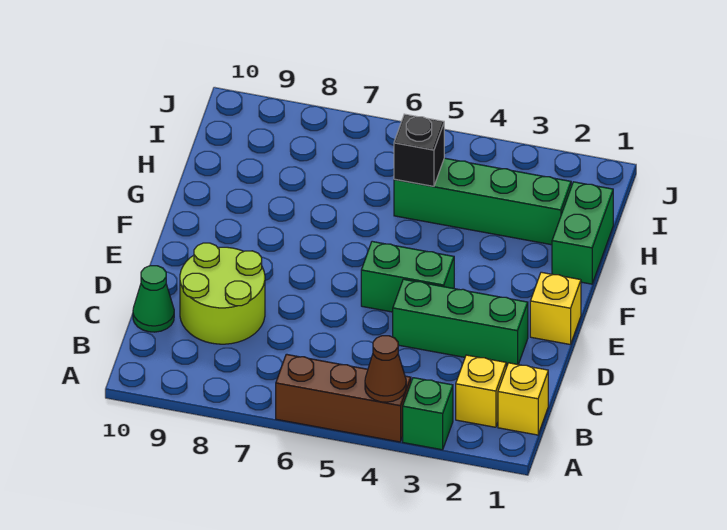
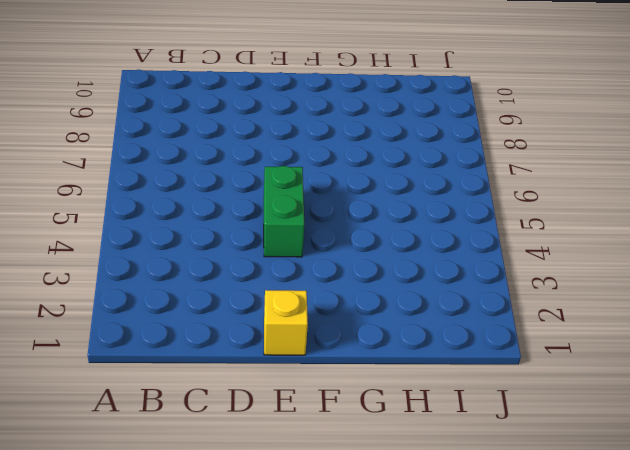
none -> green 1x1 brick [403,378,453,450]
none -> brown 1x3 brick [276,354,411,442]
none -> yellow 1x1 brick [498,363,548,435]

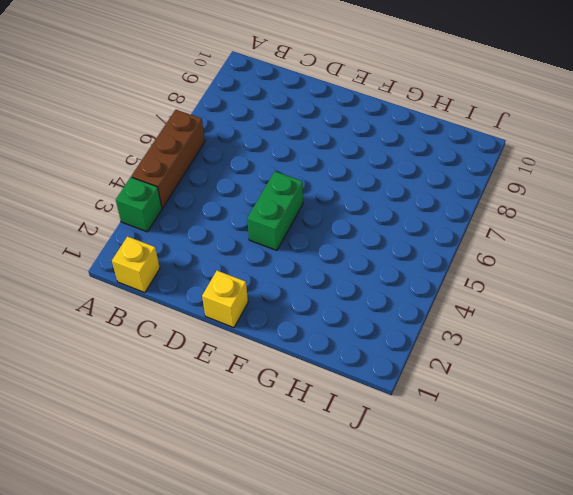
none -> yellow 1x1 brick [456,355,506,427]
none -> lime 2x2 round brick [180,243,265,344]
none -> green 1x1 cone [133,266,174,332]

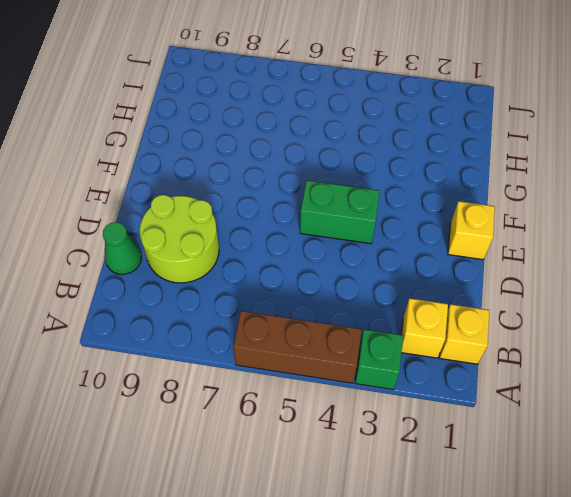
none -> green 1x3 brick [393,279,528,365]
none -> green 1x2 brick [552,182,613,284]
none -> green 1x4 brick [394,158,571,245]

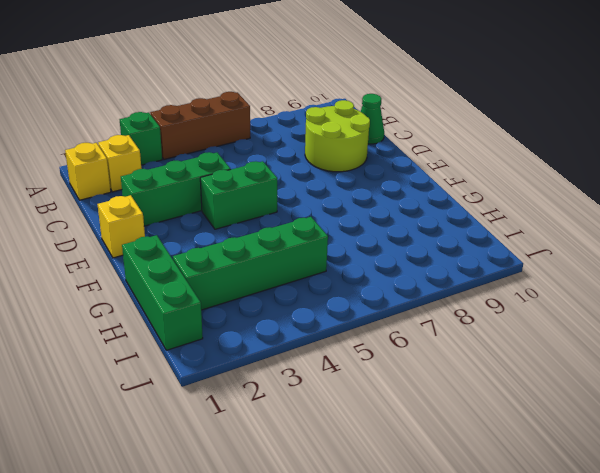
green 1x3 brick [122,235,203,350] -> green 1x2 brick [552,182,613,284]
none -> brown 1x1 cone [365,336,406,402]
none -> black 1x1 brick [394,114,444,186]

